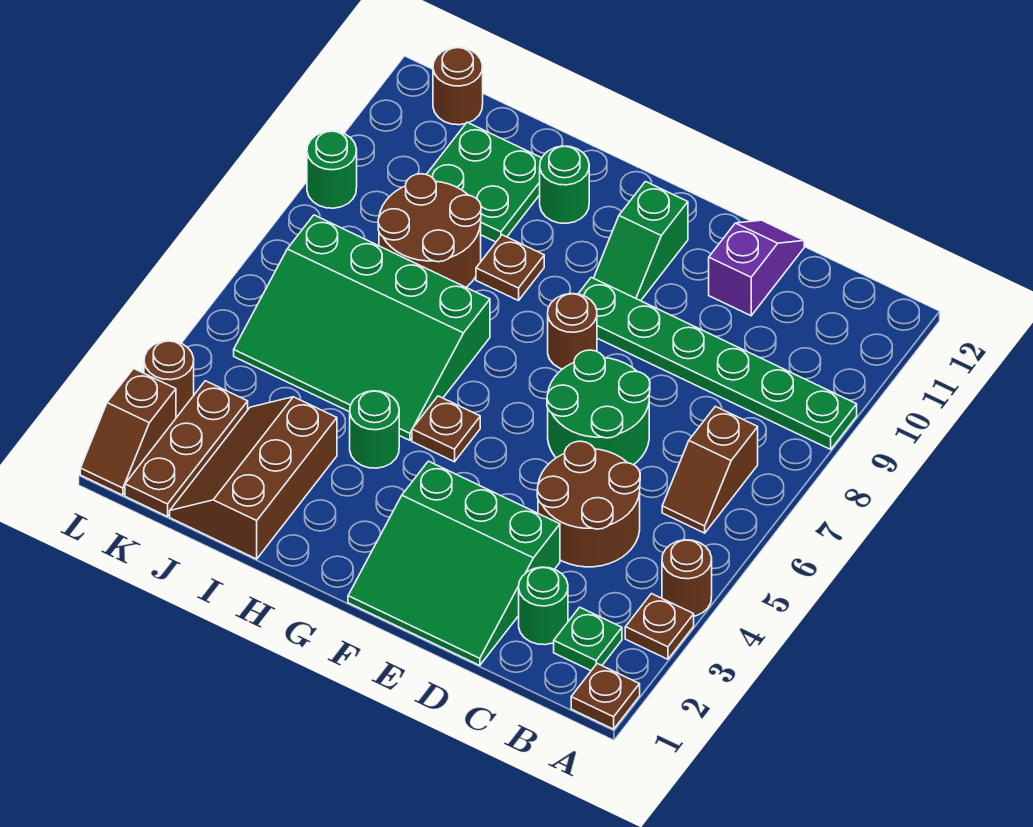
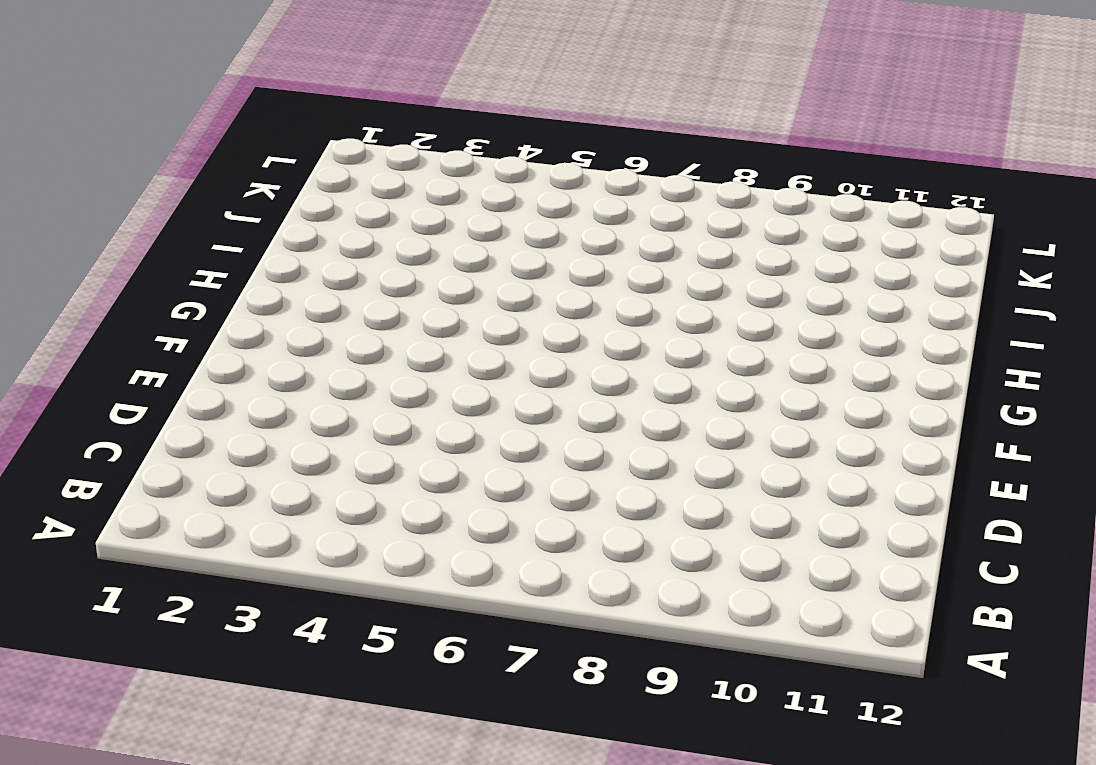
none -> brown 1x1 plate [571,664,640,729]
none -> brown 1x1 plate [625,594,694,659]
none -> brown 1x1 round brick [662,540,712,616]

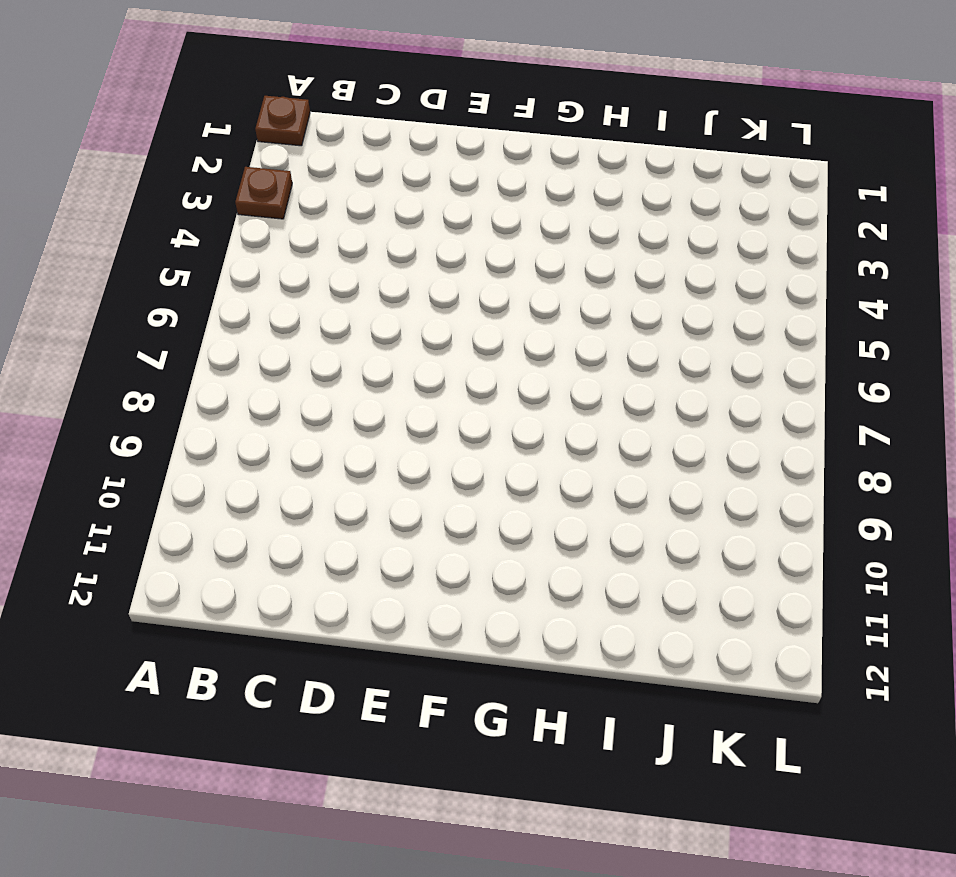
none -> brown 1x1 round brick [662,540,712,616]
none -> green 1x6 plate [578,277,857,449]
none -> green 1x1 plate [554,607,622,671]

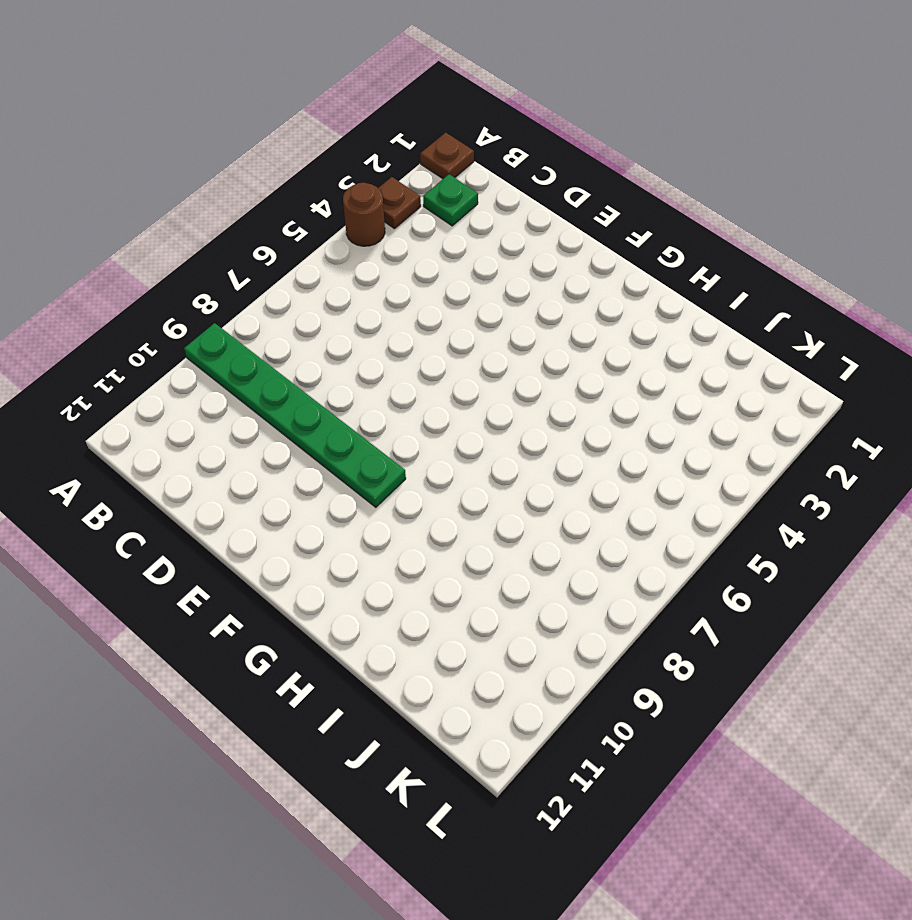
none -> brown 1x2 slope [662,406,758,533]
none -> green 1x1 round brick [519,567,568,645]
none -> brown 2x2 round brick [537,441,640,567]

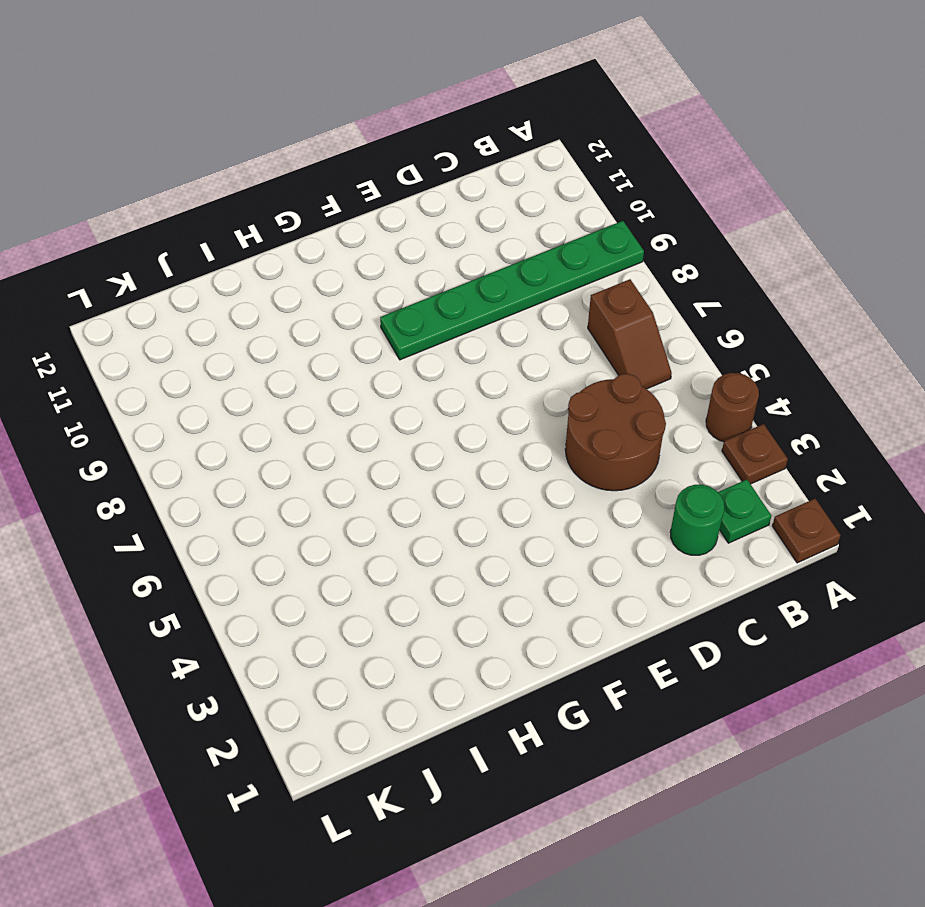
none -> green 3x3 slope [348,461,560,665]
none -> green 2x2 round brick [547,350,650,465]
none -> purple 1x2 slope [709,220,804,316]

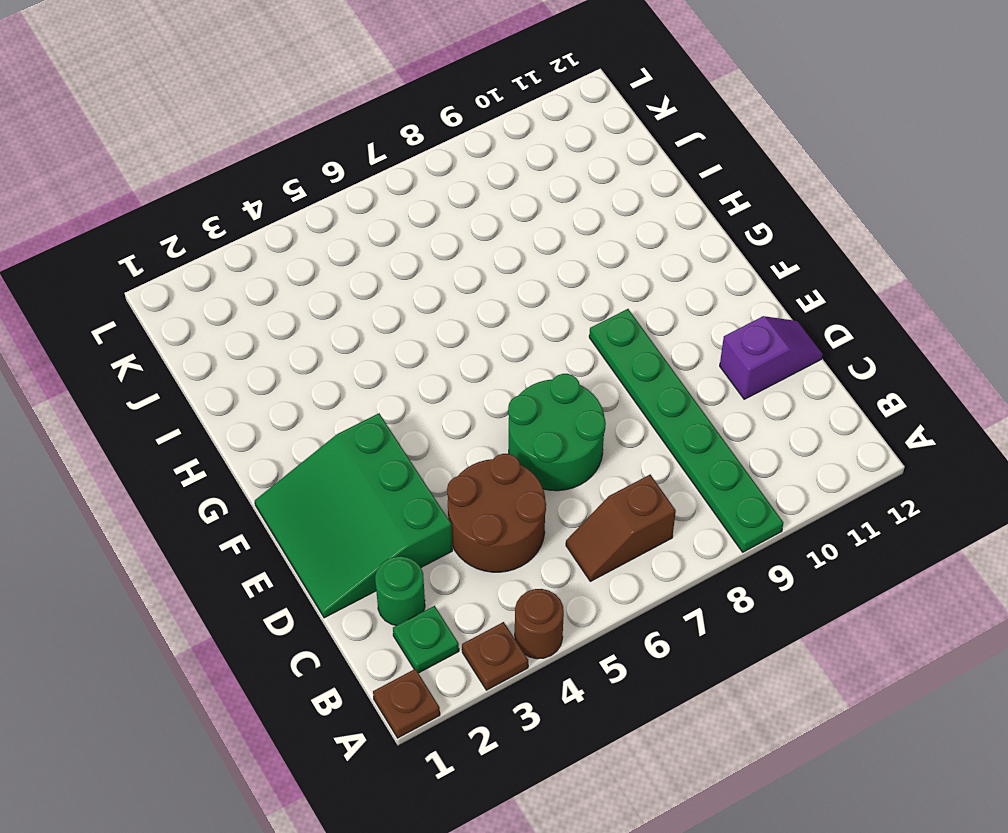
none -> brown 1x1 round brick [548,294,597,369]
none -> green 1x2 slope [594,182,688,301]
none -> brown 1x1 plate [412,396,480,462]

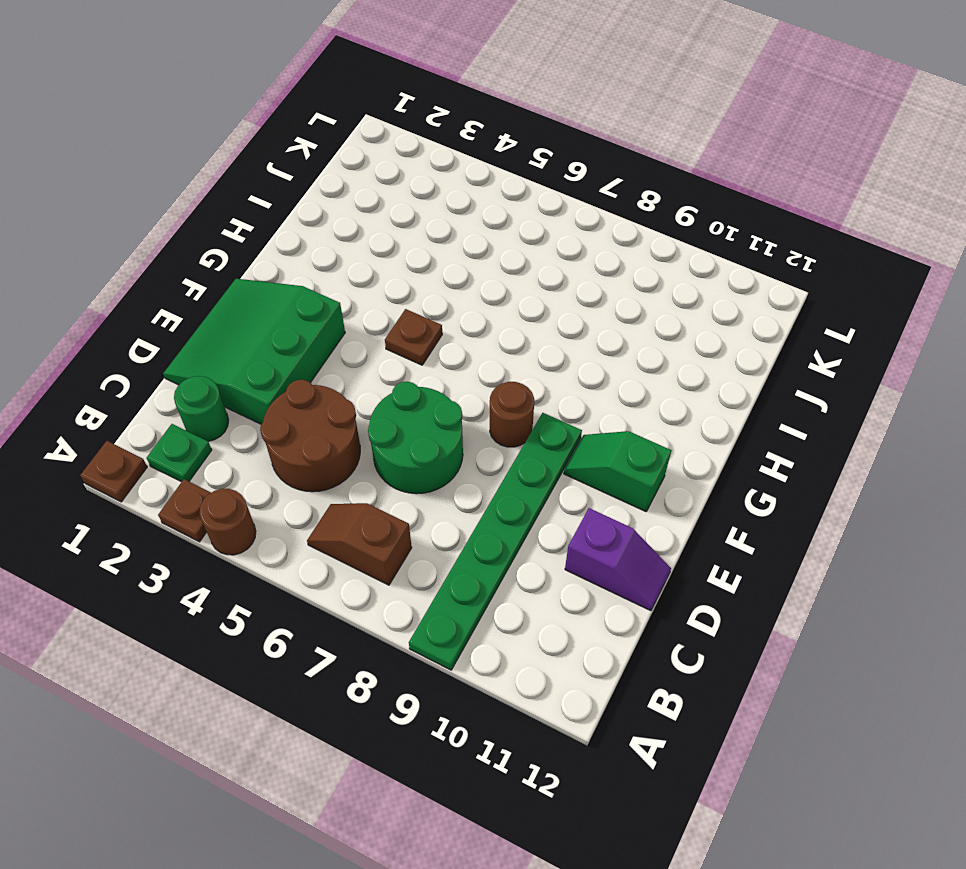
none -> green 1x1 round brick [350,391,399,468]
none -> green 3x4 slope [234,215,490,440]
none -> brown 1x1 plate [476,235,544,301]

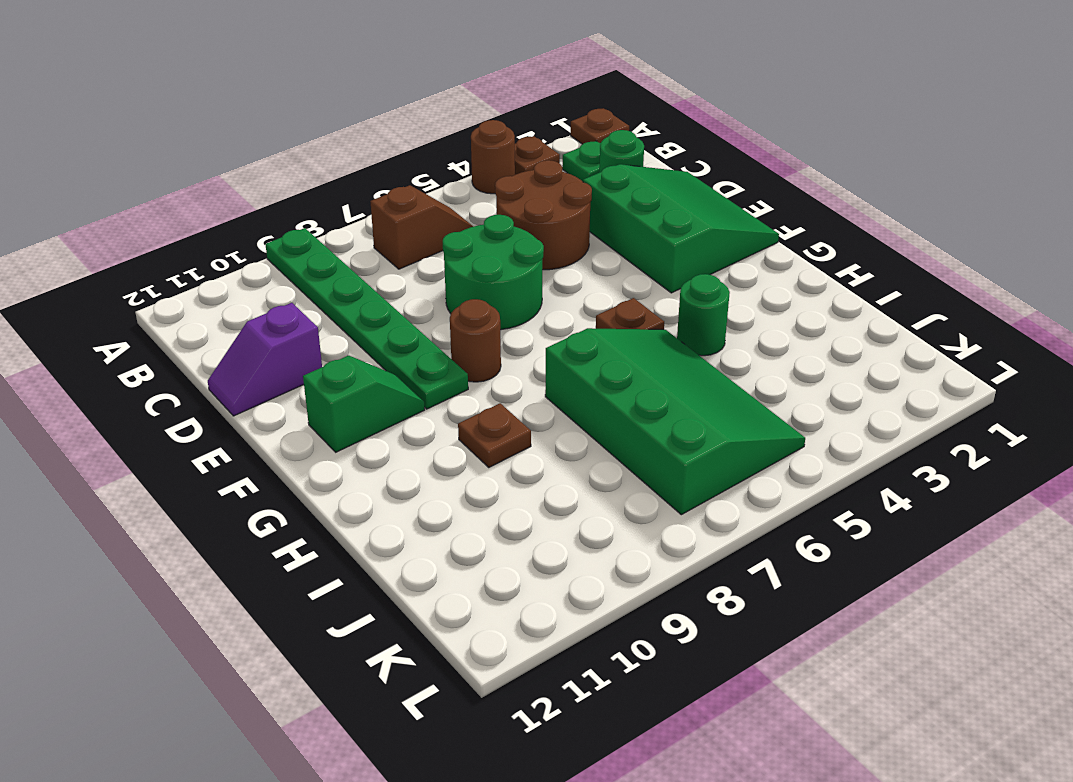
none -> green 1x1 round brick [540,146,589,223]
none -> brown 2x3 slope [170,397,337,559]
none -> brown 2x2 round brick [378,174,481,287]

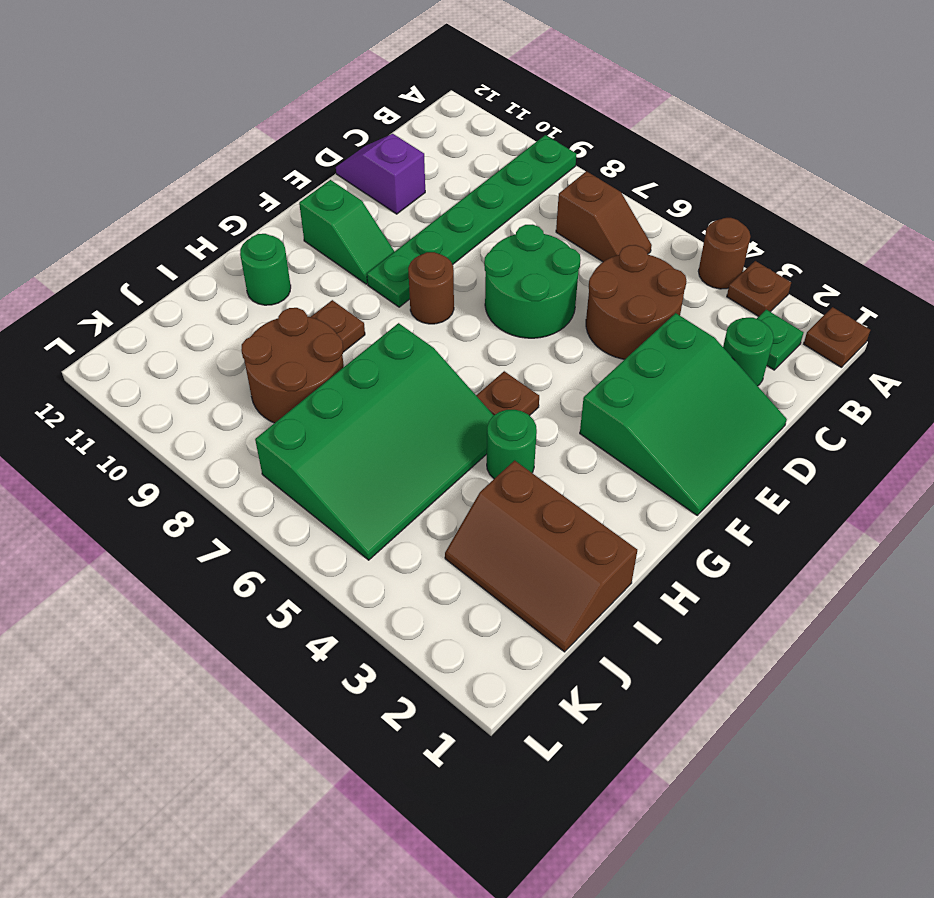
none -> green 2x2 plate [426,122,542,242]
none -> brown 1x3 plate [125,381,248,517]
none -> brown 1x1 round brick [433,47,483,125]

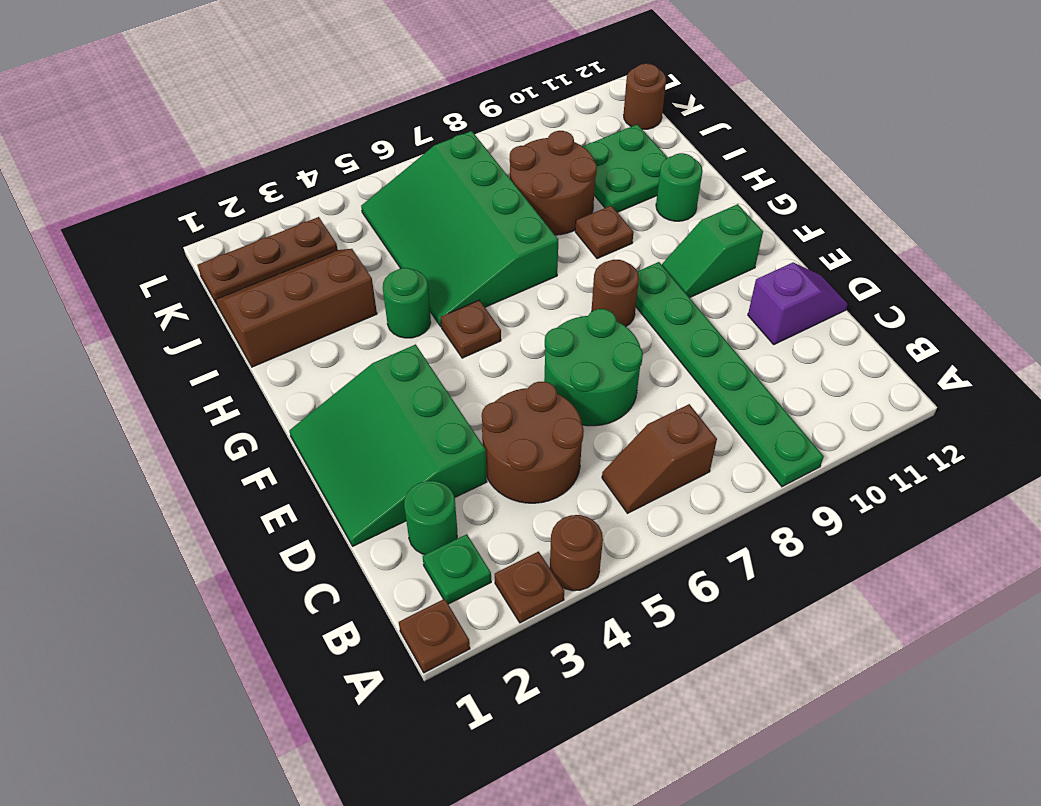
none -> brown 1x2 slope [80,369,176,495]
none -> brown 1x1 round brick [144,341,194,417]
none -> green 1x1 round brick [307,131,357,208]

